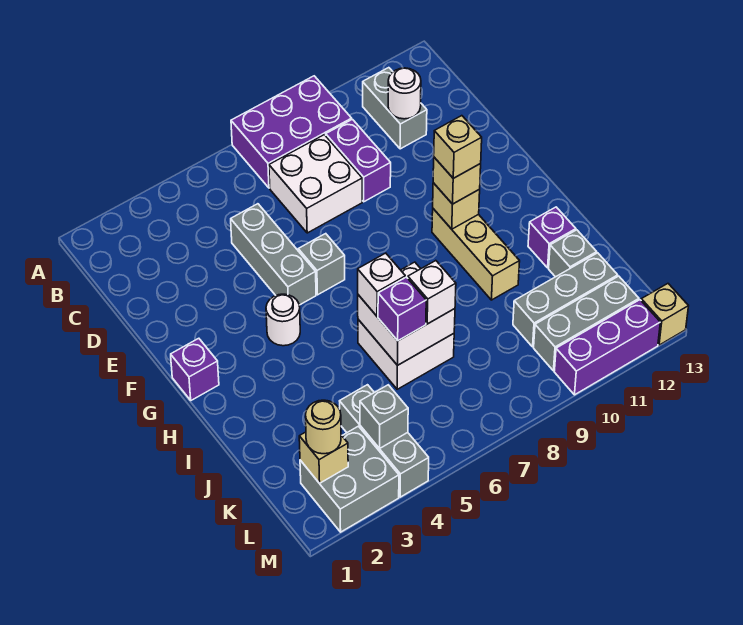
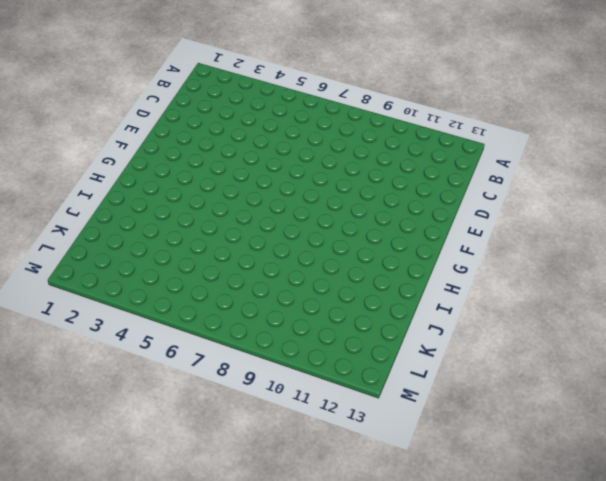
none -> purple 2x3 brick [231,76,352,188]
none -> grey 1x2 brick [363,68,427,149]
none -> white 2x2 brick [269,135,362,233]

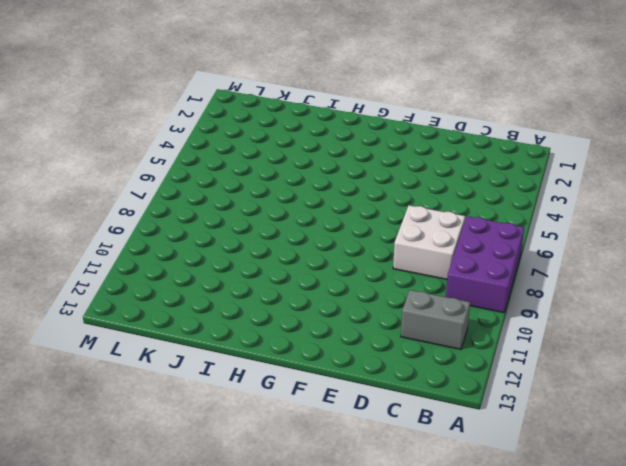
none -> purple 1x2 brick [326,119,391,202]
none -> grey 1x3 brick [231,204,316,305]
none -> grey 1x1 brick [298,234,345,295]

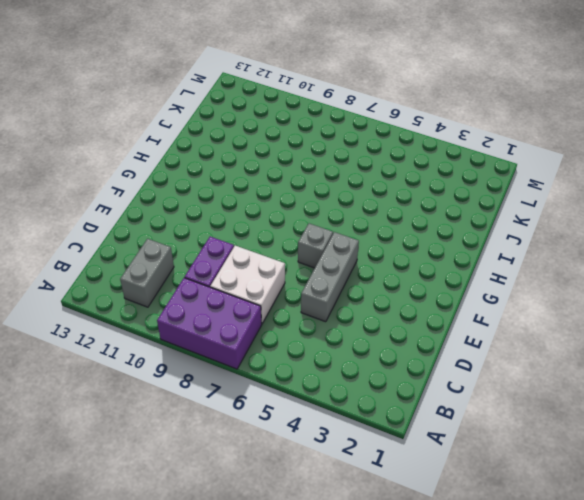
none -> purple 1x1 brick [171,338,219,400]
none -> white 1x1 round brick [266,294,300,346]
none -> tan 1x3 brick [432,209,520,300]

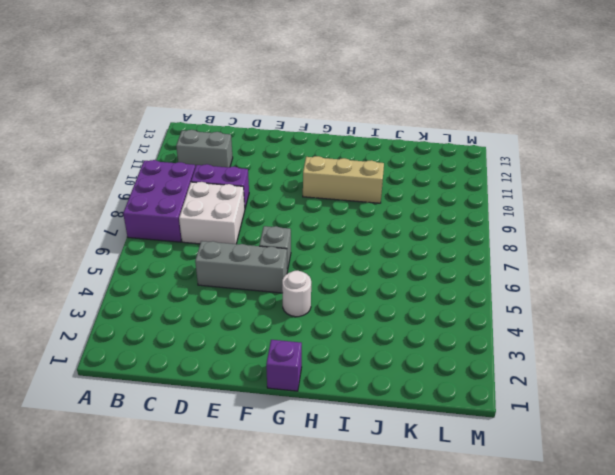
none -> white 2x2 brick [358,320,454,389]
none -> purple 1x1 brick [528,207,576,268]
none -> grey 1x1 brick [549,230,597,277]

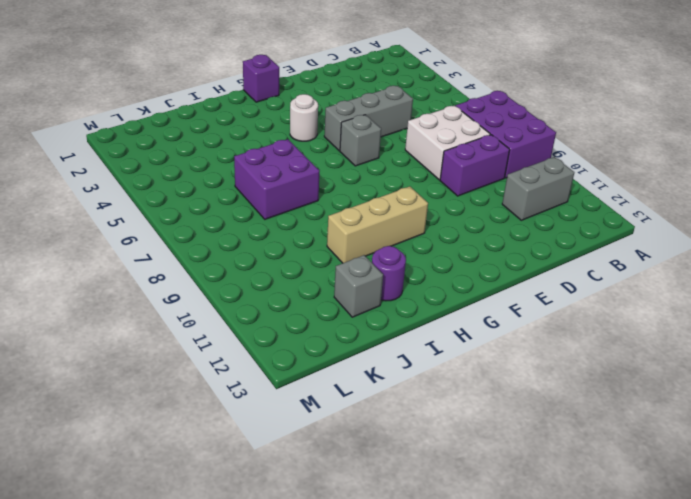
purple 2x2 brick [234,139,319,219] -> white 2x2 brick [358,320,454,389]
purple 1x1 round brick [372,246,406,301] -> purple 1x1 brick [528,207,576,268]
none -> grey 1x3 brick [340,385,429,497]
none -> grey 1x3 brick [513,253,618,347]
none -> grey 2x2 brick [300,426,399,532]

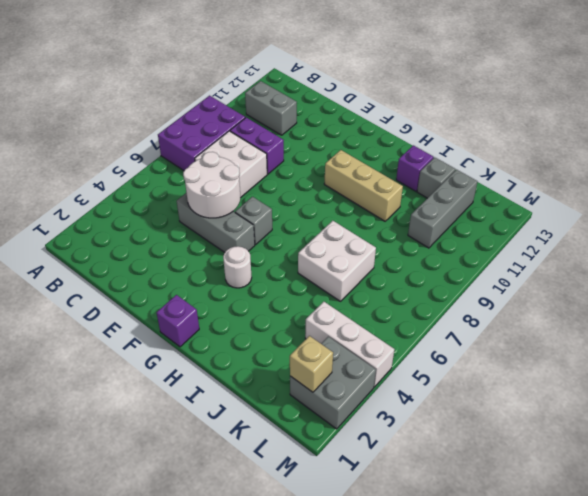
white 2x2 round brick [183,152,240,218] -> none
white 1x3 brick [305,302,394,387] -> grey 1x3 brick [340,385,429,497]
none -> grey 1x3 brick [534,276,639,371]
none -> purple 1x3 brick [554,300,660,395]
none -> tan 1x1 brick [641,284,689,345]

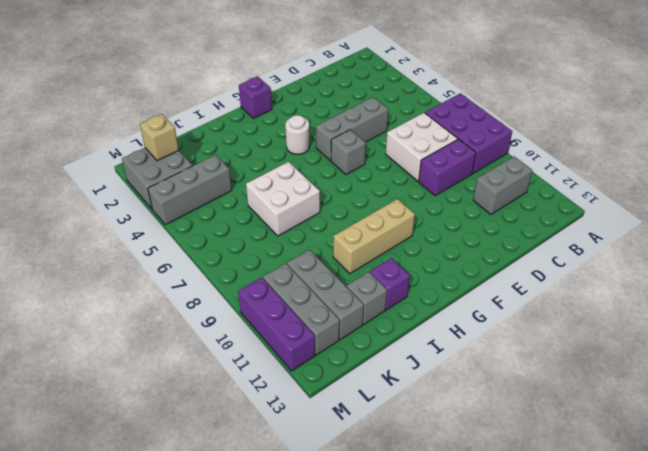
none -> tan 1x1 brick [641,284,689,345]
none -> white 1x1 round brick [388,68,421,119]
none -> tan 1x1 brick [433,183,480,229]

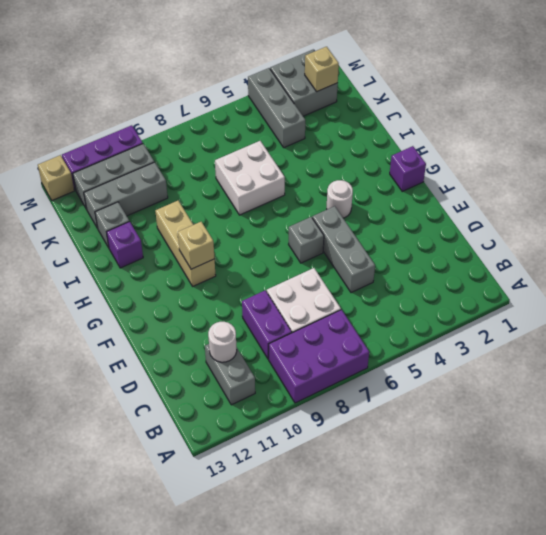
none -> white 2x2 brick [358,262,455,365]
none -> grey 1x1 brick [360,385,408,449]
none -> tan 1x1 brick [433,157,481,204]

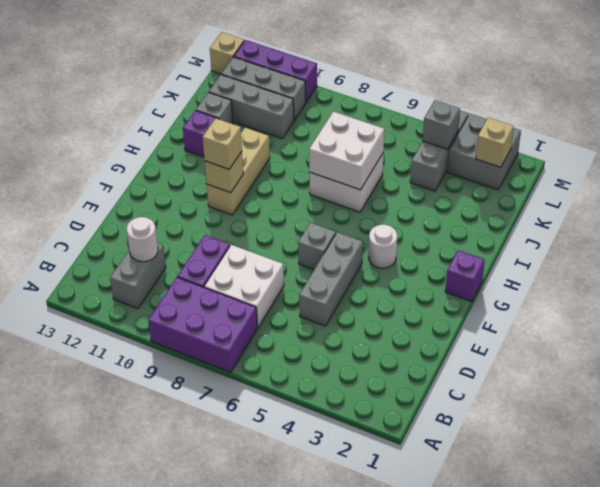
none -> white 1x1 brick [358,253,405,316]
none -> purple 1x1 brick [378,277,426,341]
none -> white 1x1 brick [408,261,456,324]

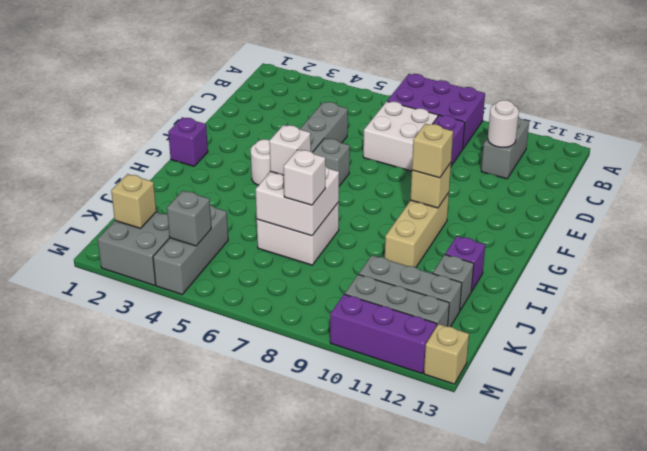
none -> purple 1x1 brick [378,277,426,341]
none -> tan 1x1 round brick [306,400,341,454]
none -> tan 1x1 brick [434,116,482,178]

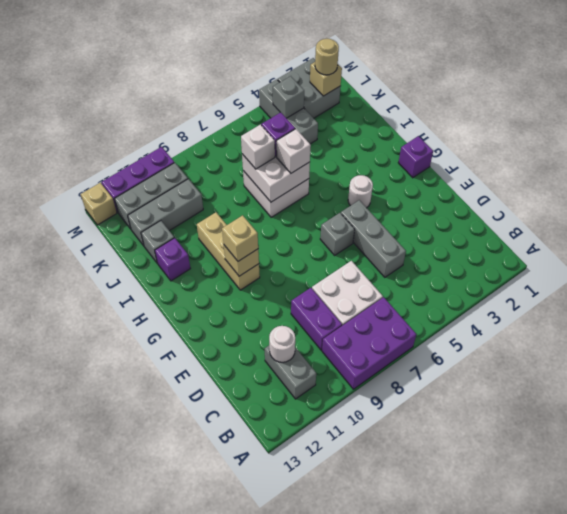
none -> tan 1x1 brick [434,116,482,178]

